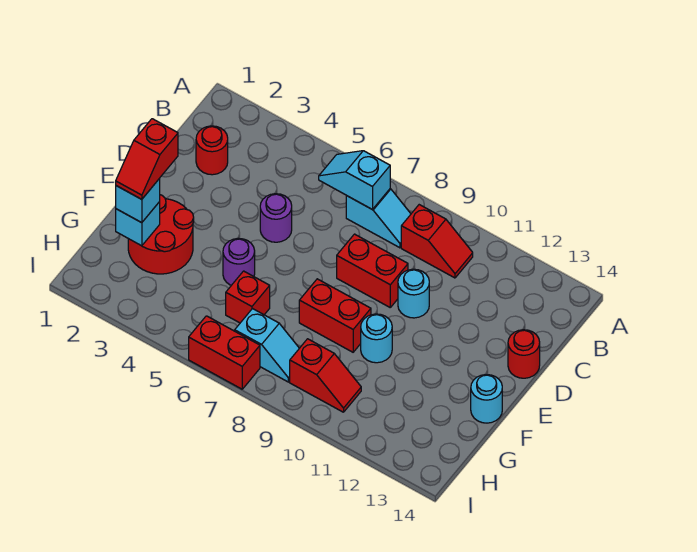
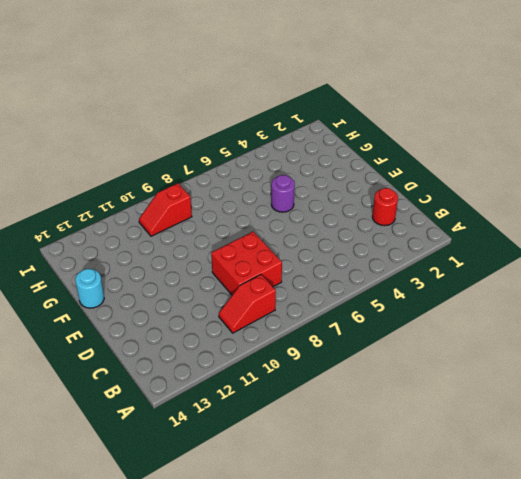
red 2x2 brick [211,232,282,295] -> red 1x2 brick [337,234,408,307]
none -> cyan 1x2 slope [346,189,411,248]
none -> purple 1x1 round brick [260,194,292,242]
none -> cyan 1x1 round brick [398,269,429,318]

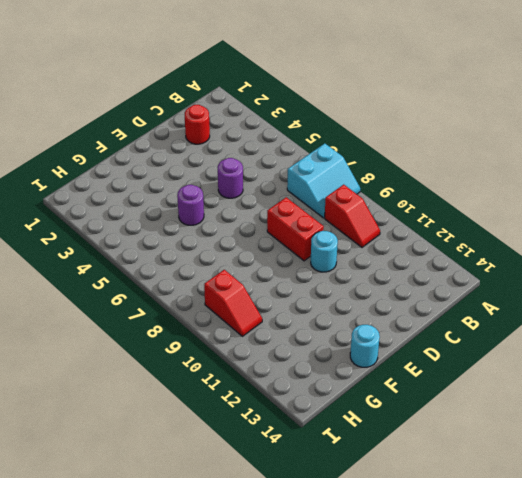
cyan 2x2 slope [287,143,360,218] -> cyan 1x2 slope [346,189,411,248]
none -> red 1x1 round brick [508,330,540,378]
none -> red 2x2 round brick [128,195,194,274]
none -> red 1x2 brick [299,279,371,352]

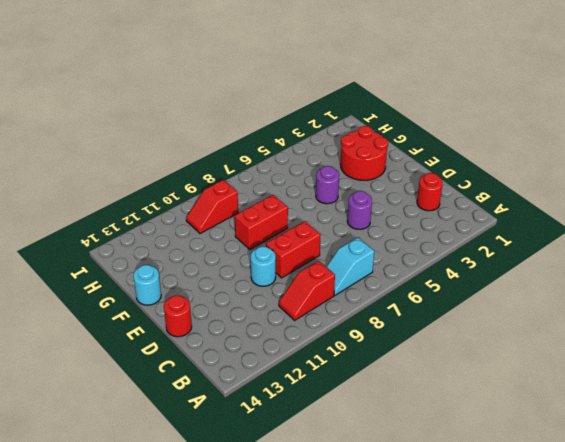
none -> cyan 1x1 round brick [361,314,392,363]
none -> red 1x1 brick [226,271,270,323]
none -> cyan 1x2 slope [235,309,299,382]

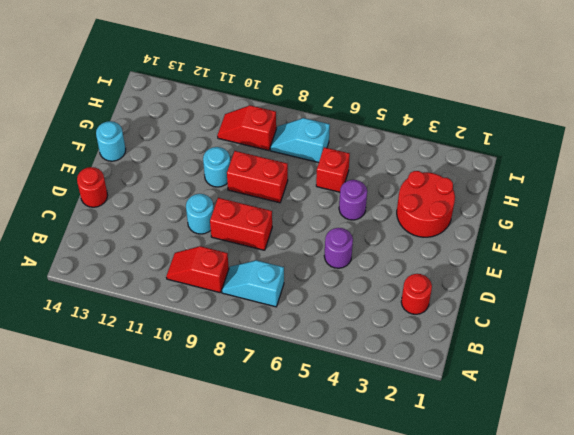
none -> red 1x2 brick [189,316,260,389]
none -> cyan 1x2 slope [319,151,390,209]
none -> cyan 1x1 brick [116,202,160,246]

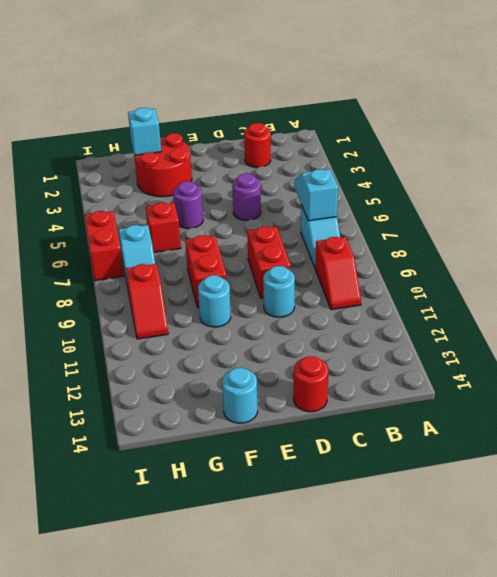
none -> cyan 1x1 brick [116,179,160,223]
none -> red 1x2 slope [116,119,178,199]

